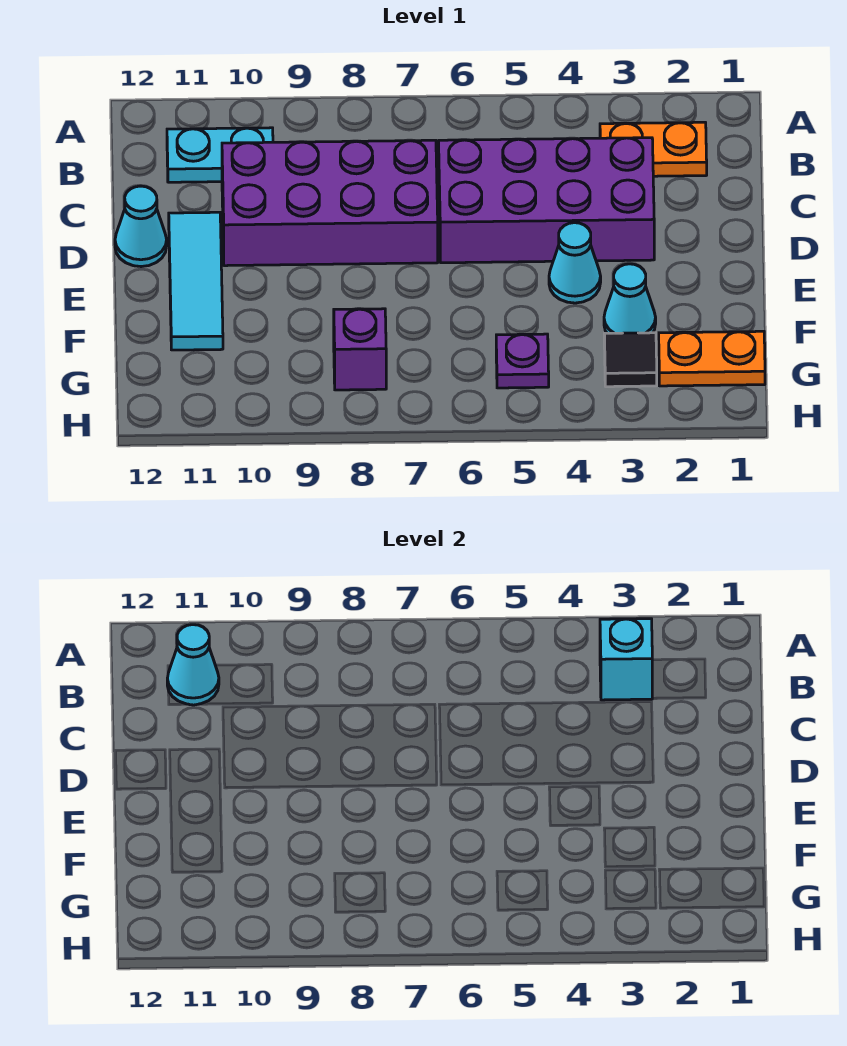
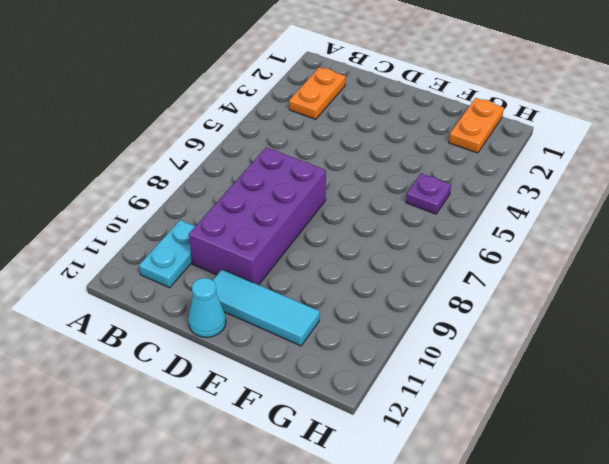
none -> purple 2x4 brick [439,138,654,263]
none -> cyan 1x1 cone [549,223,601,303]
none -> cyan 1x1 cone [604,264,656,333]

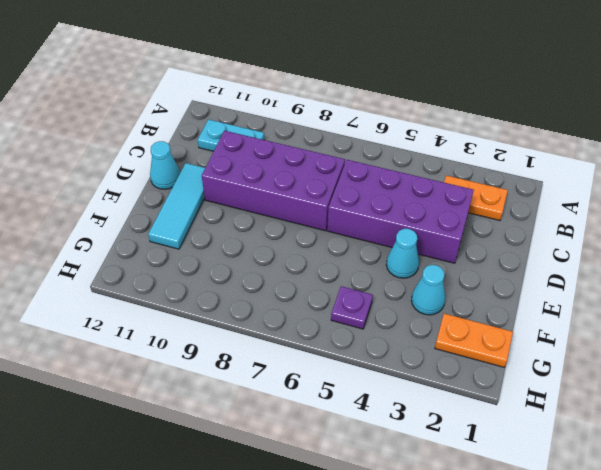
none -> black 1x1 tile [604,333,657,387]
none -> purple 1x1 brick [334,309,386,390]
none -> cyan 1x1 brick [600,619,653,700]

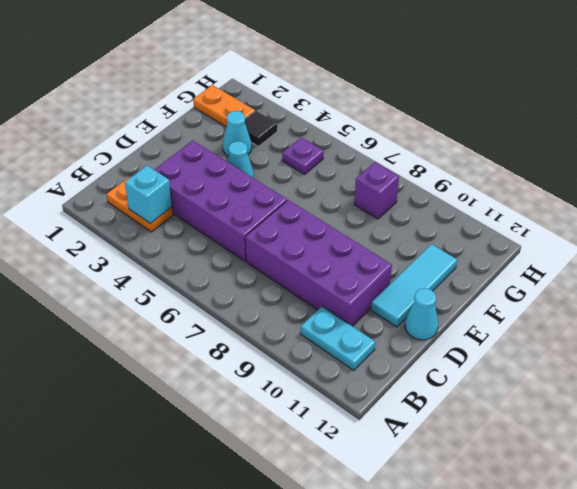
none -> cyan 1x1 cone [167,625,219,705]

